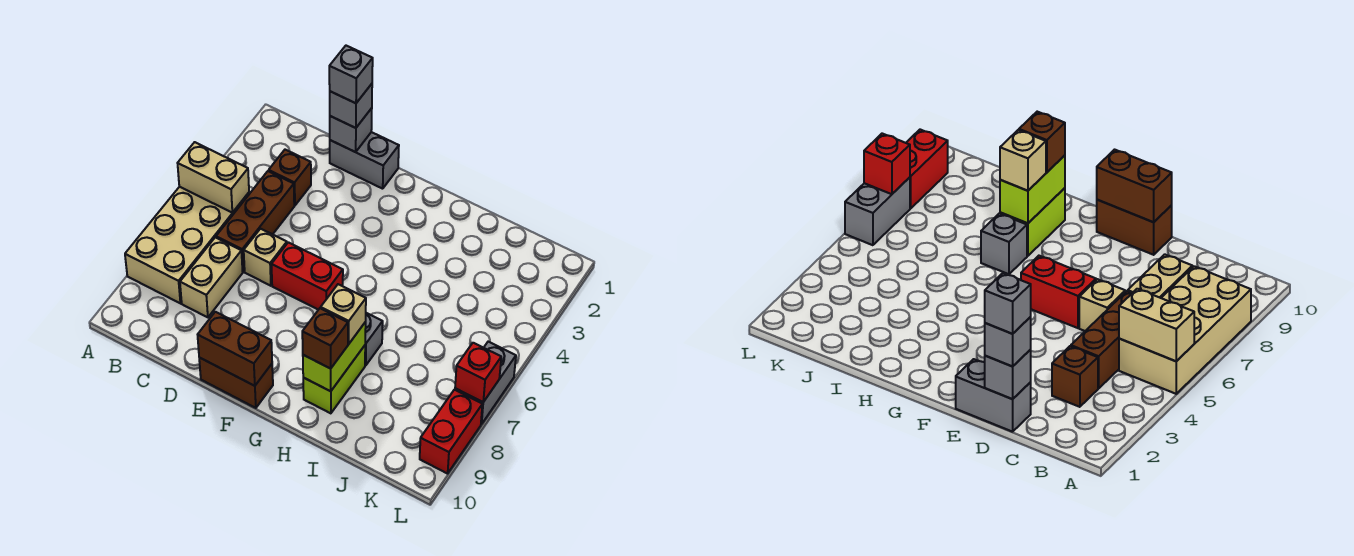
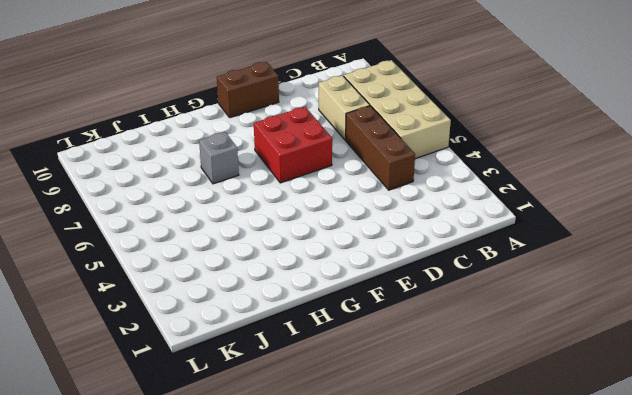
red 2x2 brick [254,107,332,183] -> red 1x2 brick [271,242,343,310]
none -> brown 1x1 brick [269,150,311,205]
none -> grey 1x2 brick [330,132,399,189]
none -> tan 1x1 brick [244,229,287,286]

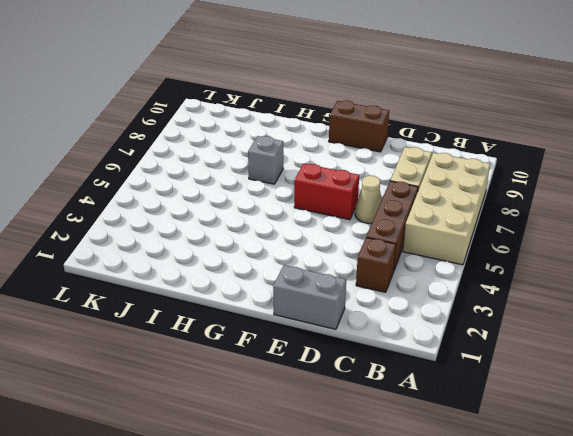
tan 1x1 cone [355,176,382,223] -> tan 1x1 brick [244,229,287,286]
none -> lime 1x2 brick [303,346,365,413]
none -> grey 1x2 brick [455,342,516,424]
none -> red 1x2 brick [420,390,482,474]

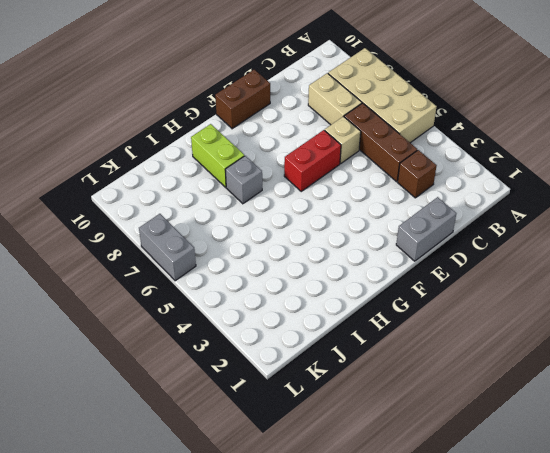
none -> red 1x2 brick [420,390,482,474]
none -> tan 1x2 brick [178,142,249,213]
none -> grey 1x1 brick [330,108,372,152]

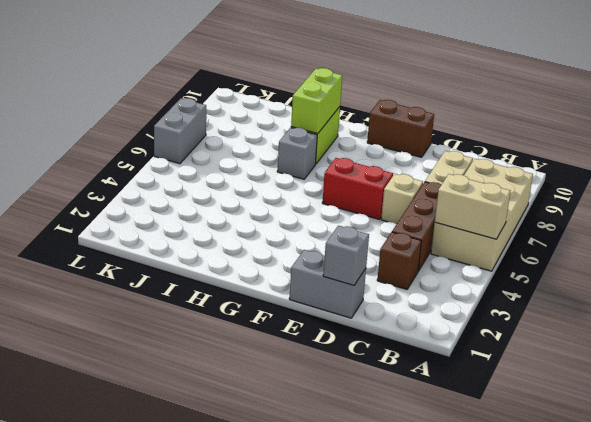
none -> red 1x2 brick [420,390,482,474]
none -> brown 1x2 brick [198,312,272,386]
none -> red 1x1 brick [455,343,501,402]

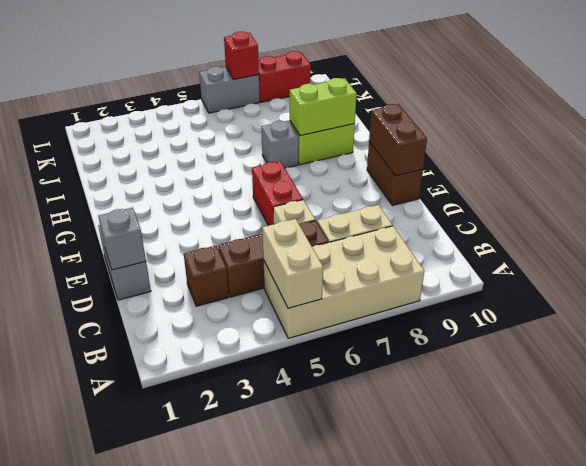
none -> grey 1x1 brick [330,84,372,128]
none -> tan 1x1 brick [321,284,366,344]
none -> brown 1x1 brick [302,308,348,369]

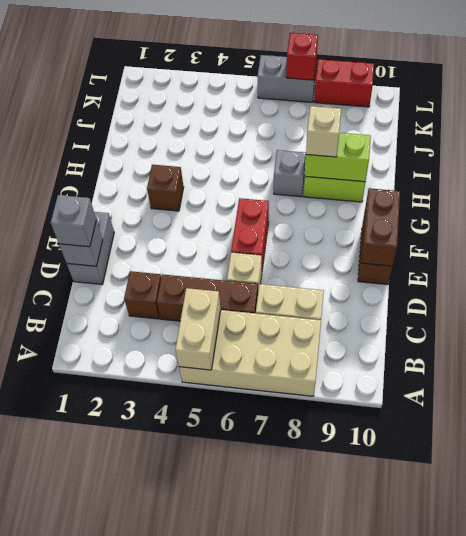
brown 1x1 brick [147,165,184,211] -> brown 1x1 brick moved to [302,308,348,369]
none -> grey 1x1 brick [329,46,373,103]

